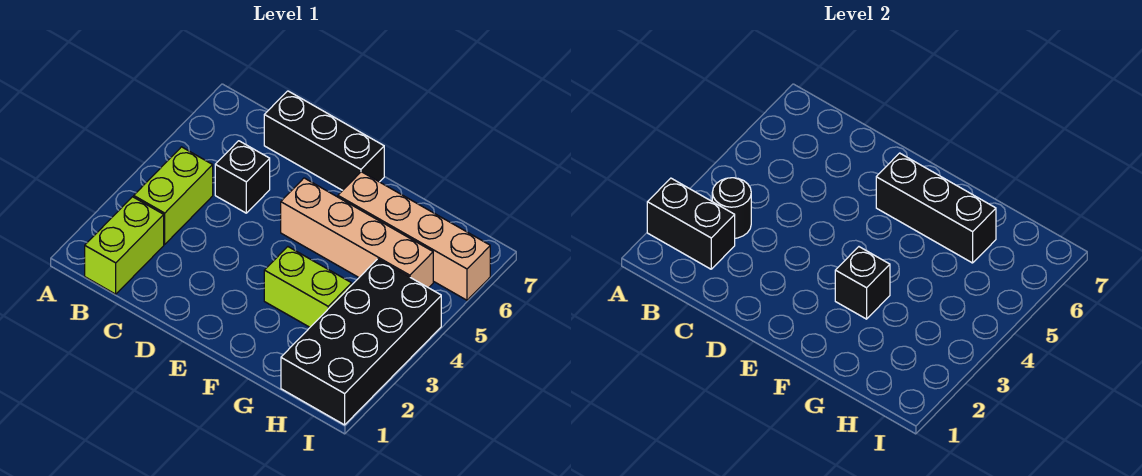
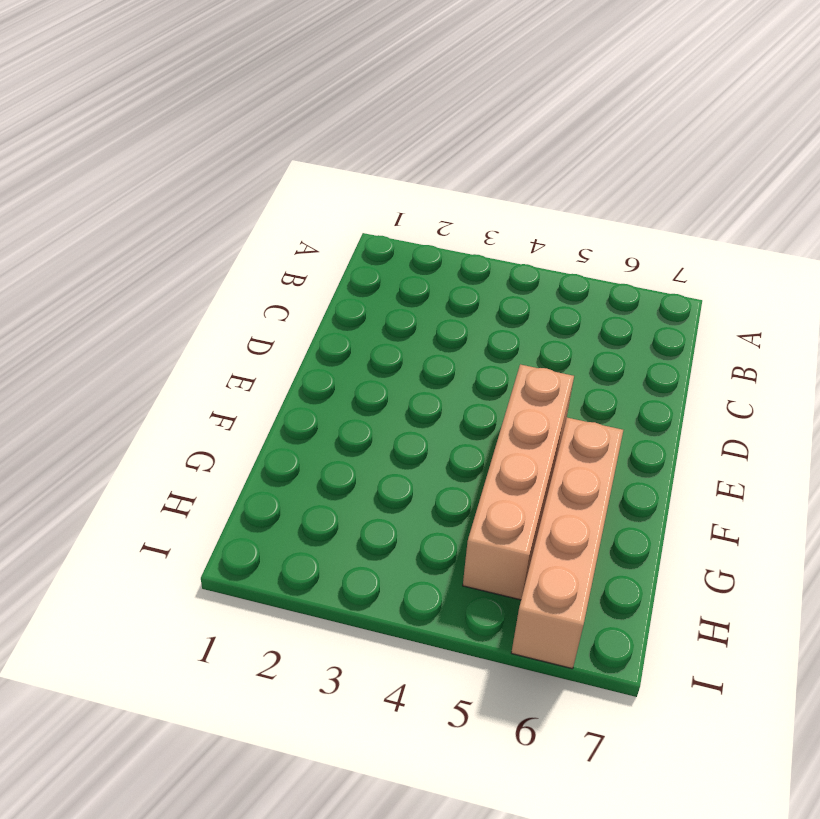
none -> lime 1x2 brick [85,197,164,294]
none -> lime 1x2 brick [134,147,213,244]
none -> black 1x1 brick [215,141,270,213]

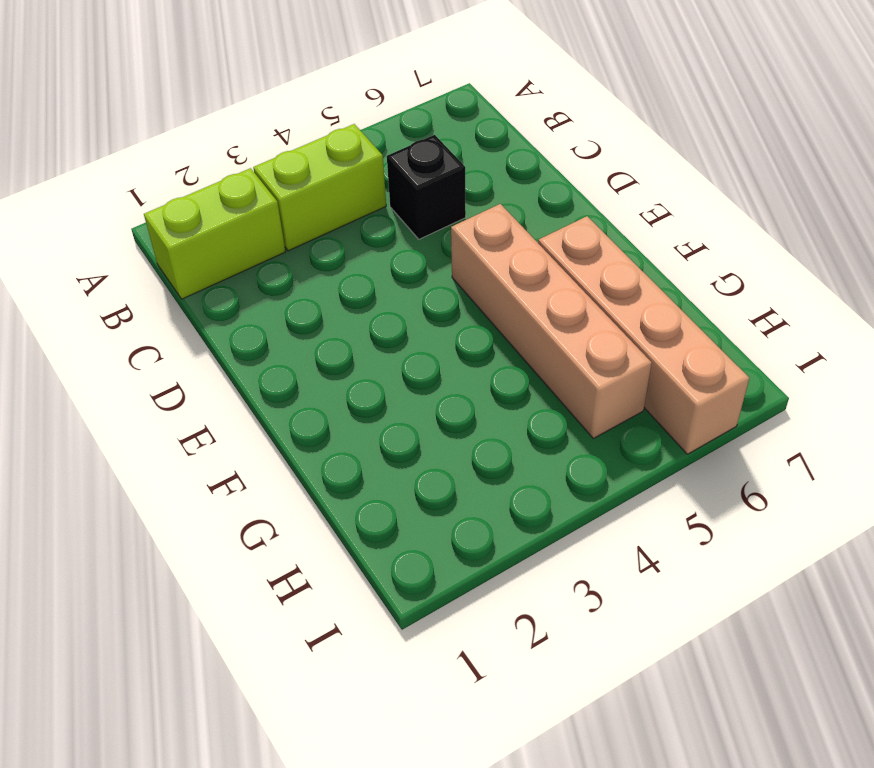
none -> black 1x3 brick [264,91,384,190]
none -> lime 1x2 brick [264,247,352,327]
none -> black 2x4 brick [281,259,441,425]

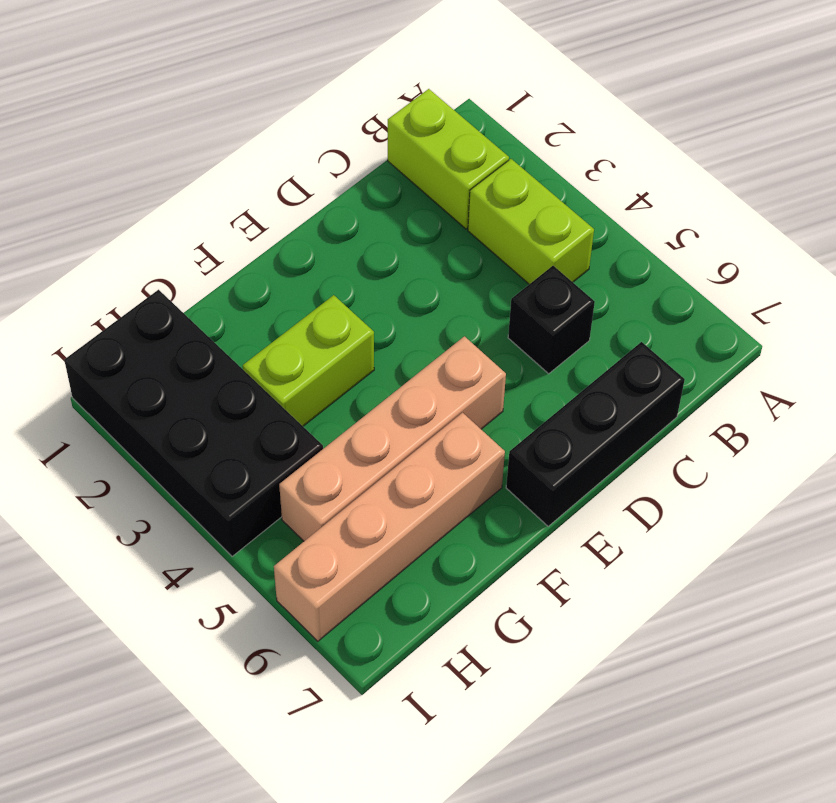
none -> black 1x2 brick [647,178,735,269]
none -> black 1x1 round brick [712,178,751,238]
none -> black 1x3 brick [876,153,996,263]

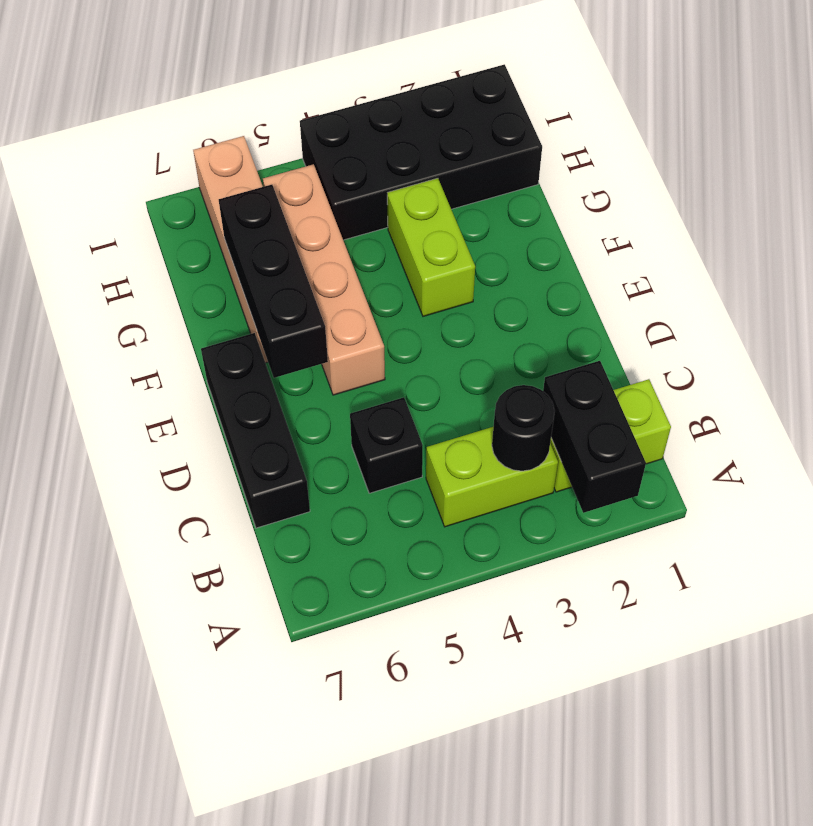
none -> black 1x1 brick [835,247,890,319]

